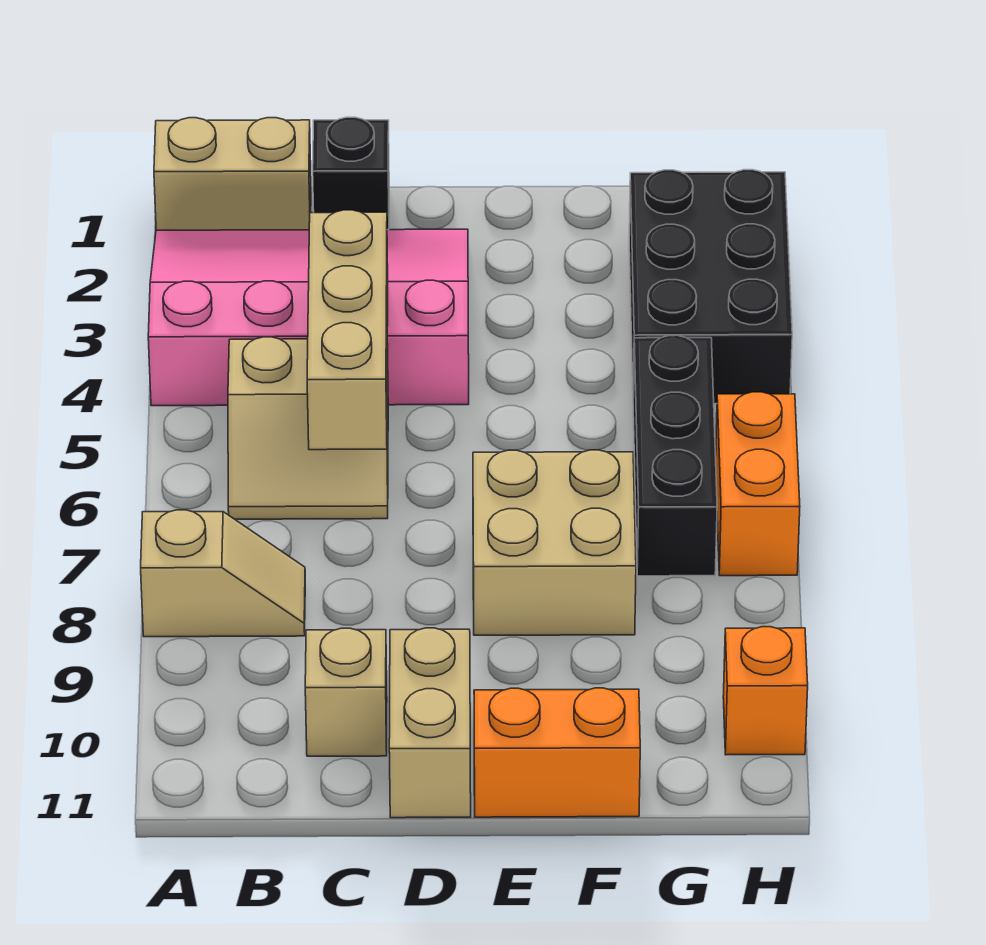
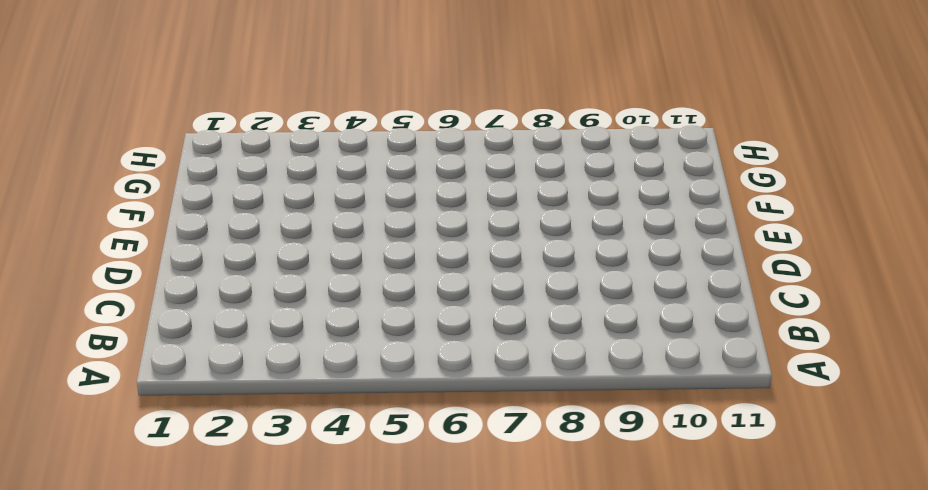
none -> tan 1x2 brick [154,118,311,230]
none -> pink 3x4 slope [148,229,469,406]
none -> tan 1x2 slope [141,510,305,637]

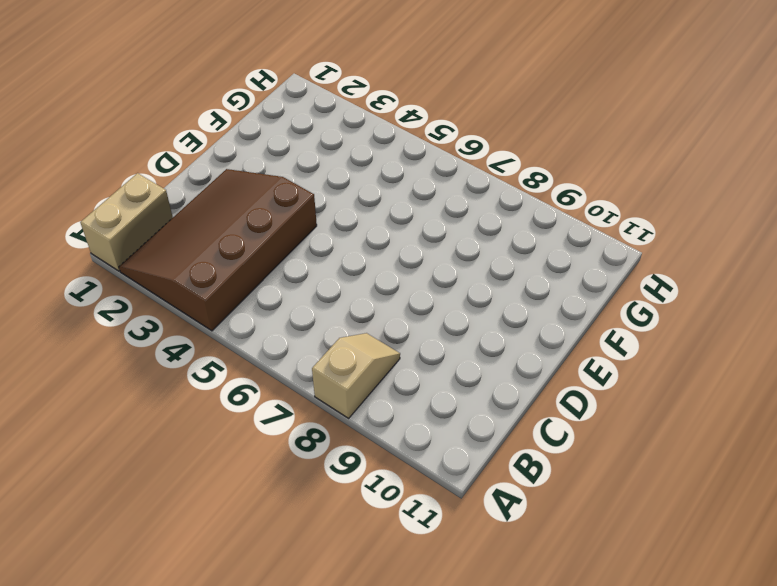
brown 3x4 slope [119,169,317,331] -> pink 3x4 slope [148,229,469,406]
none -> tan 2x2 slope [228,337,388,519]
none -> black 1x1 brick [313,117,389,230]
none -> tan 1x1 brick [305,628,387,756]

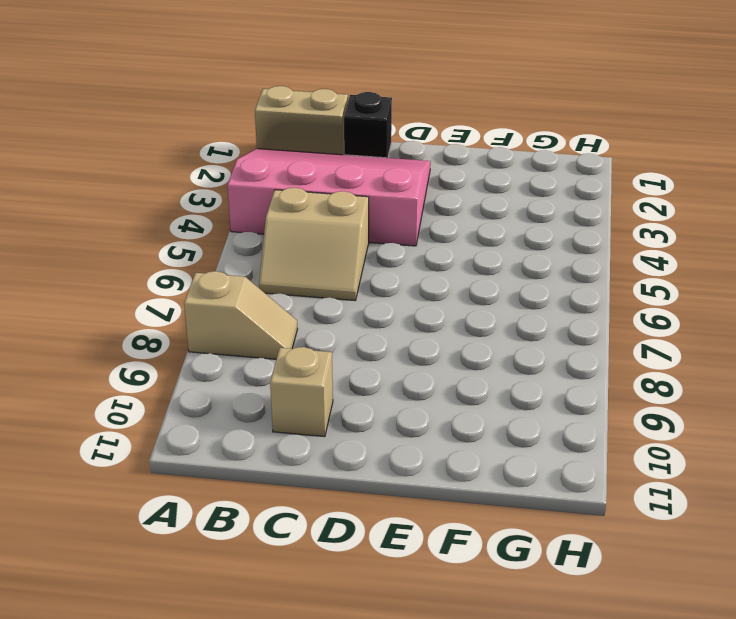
none -> tan 1x2 brick [389,628,471,818]
none -> tan 2x2 brick [473,450,636,635]
none -> orange 1x2 brick [474,688,640,817]

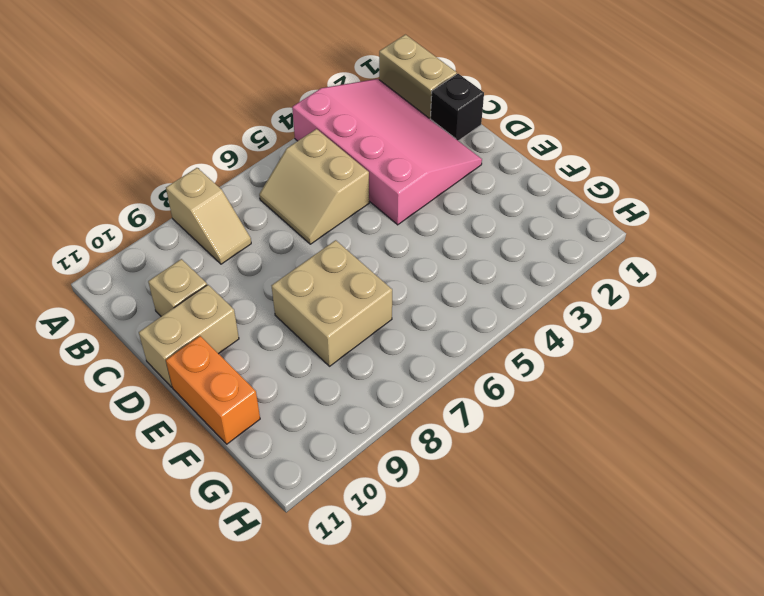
none -> black 2x3 brick [629,170,792,404]
none -> black 1x3 brick [633,335,717,576]
none -> orange 1x2 brick [716,392,800,576]

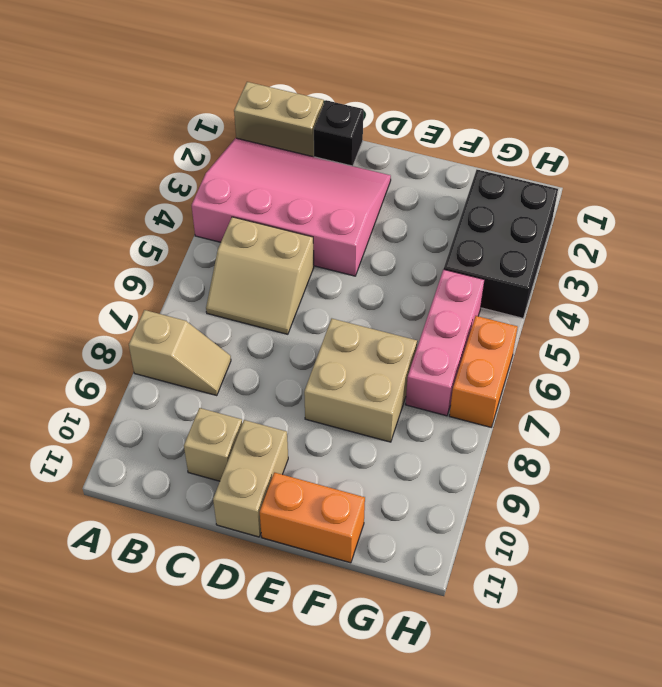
pink 1x3 brick [405,269,484,416] -> black 1x3 brick [633,335,717,576]
none -> orange 1x1 brick [723,627,808,755]
none -> tan 1x3 brick [307,210,388,450]

